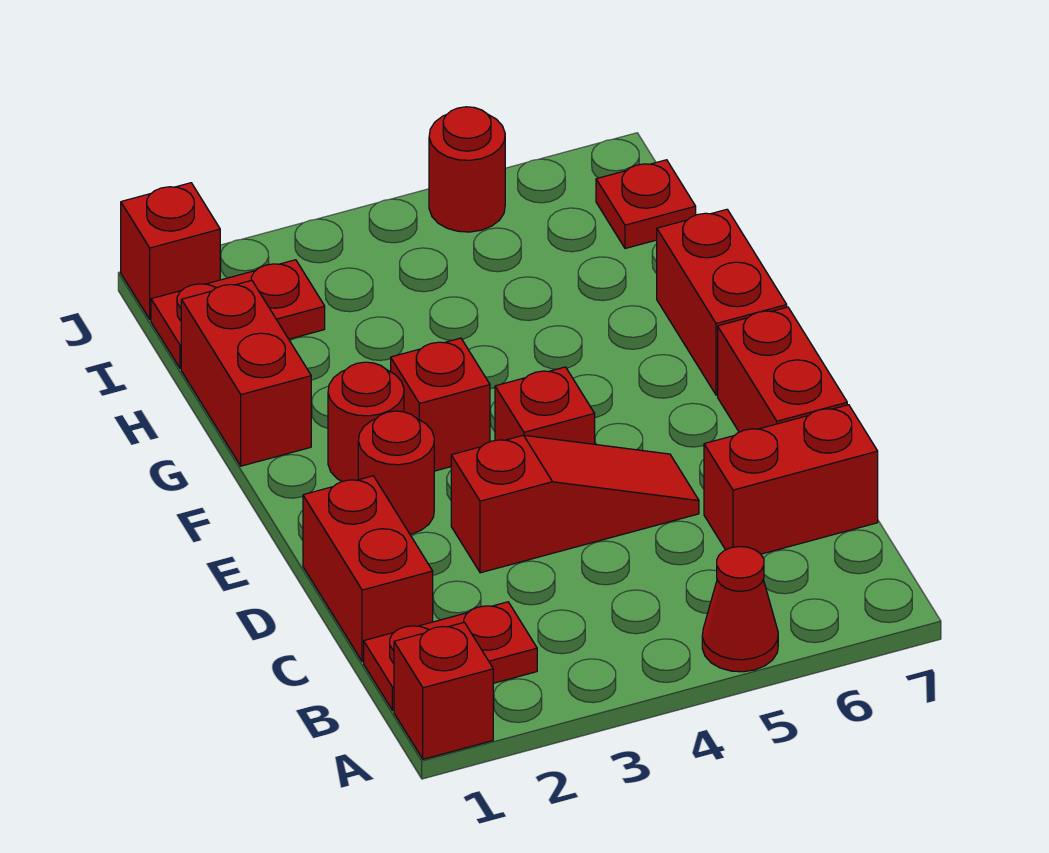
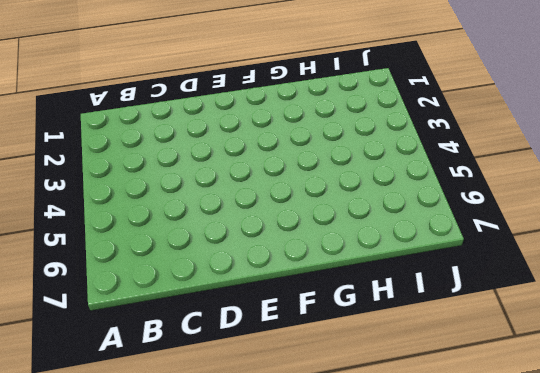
none -> red 1x1 brick [394,622,493,759]
none -> red 1x1 cone [702,547,778,672]
none -> red 1x2 plate [364,602,537,710]

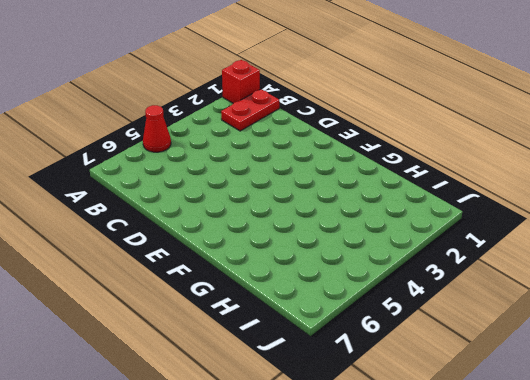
none -> red 1x2 brick [303,476,433,662]
none -> red 1x2 brick [704,405,878,554]
none -> red 1x3 slope [451,435,699,573]

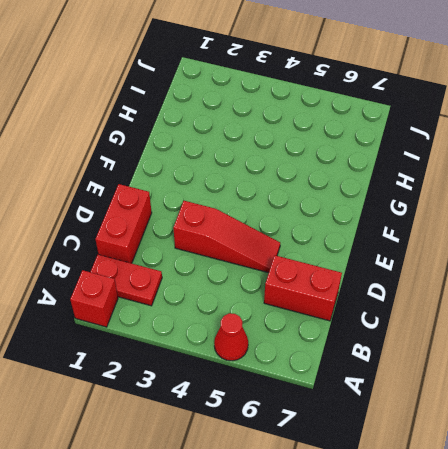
none -> red 1x2 brick [718,307,847,432]
none -> red 1x1 round brick [358,411,434,535]
none -> red 1x1 brick [495,367,595,444]

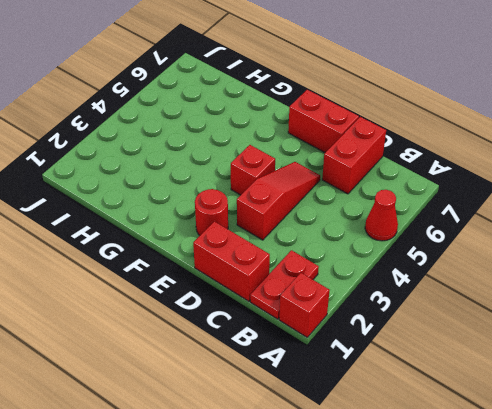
none -> red 1x1 round brick [328,362,404,481]
none -> red 1x1 brick [391,338,490,471]
none -> red 1x2 brick [657,209,787,395]

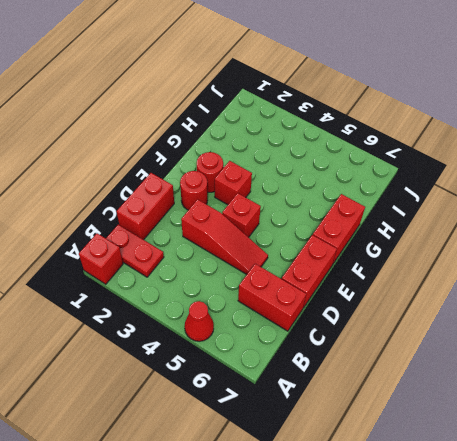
none -> red 1x2 brick [181,280,311,466]
none -> red 1x2 plate [151,260,325,368]
none -> red 1x1 plate [596,160,696,249]

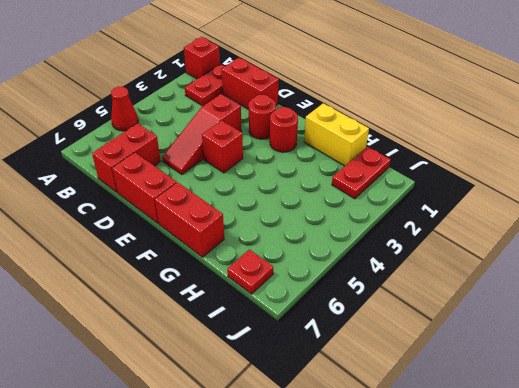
yellow 1x2 brick [304,103,369,166] -> red 1x2 brick [181,280,311,466]
none -> red 1x1 brick [391,338,490,471]
none -> red 1x1 brick [121,183,220,320]
none -> red 1x1 round brick [429,107,505,232]

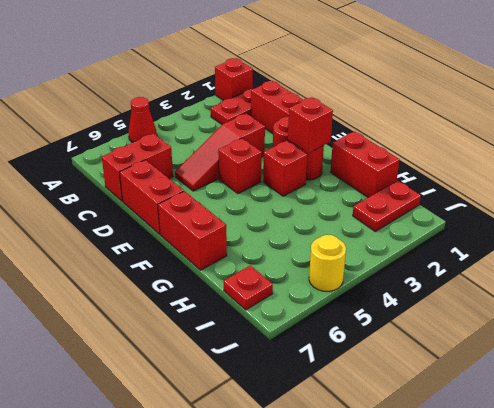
red 1x1 brick [288,97,333,153] -> red 1x1 brick moved to [121,183,220,320]
yellow 1x1 round brick [309,235,346,291] -> red 1x1 round brick [429,107,505,232]

